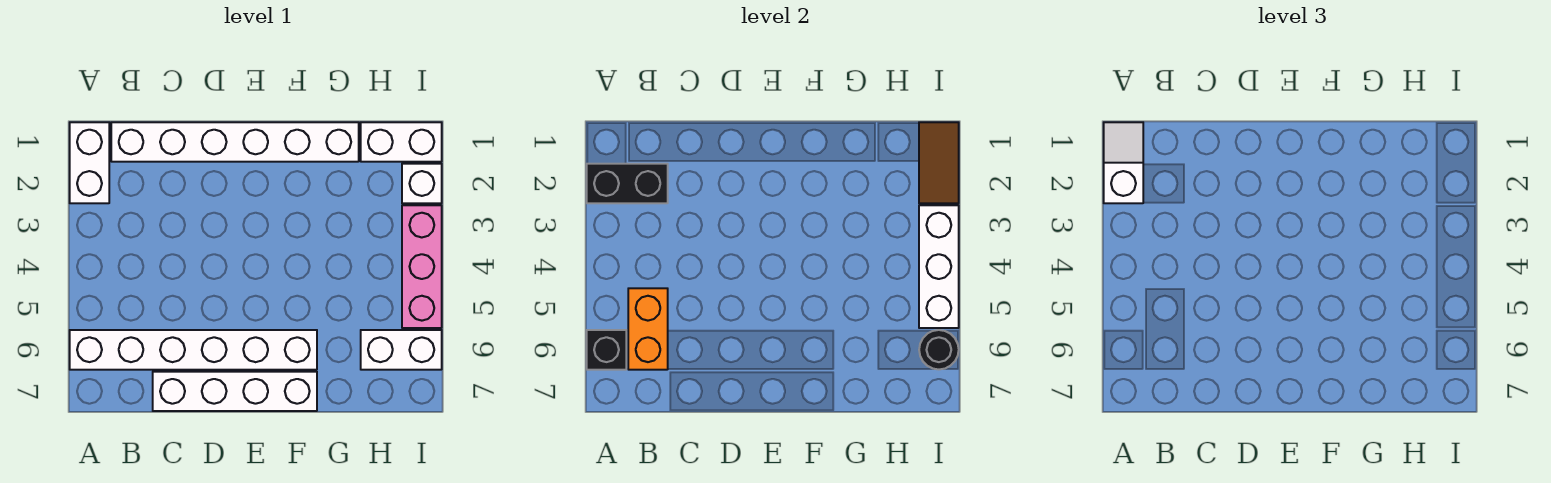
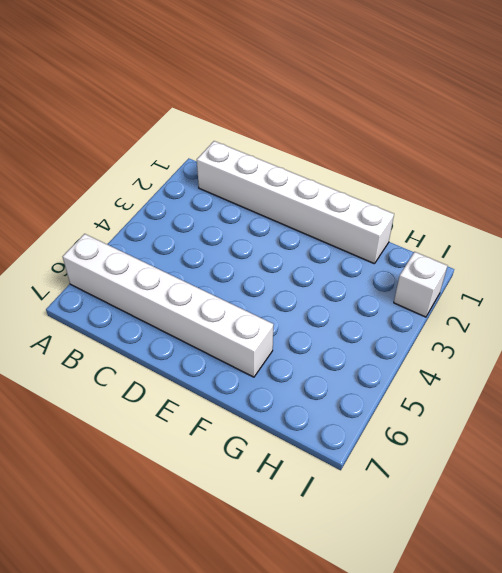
none -> white 1x2 brick [70,122,109,203]
none -> white 1x4 brick [153,372,317,411]
none -> white 1x2 brick [361,122,442,162]

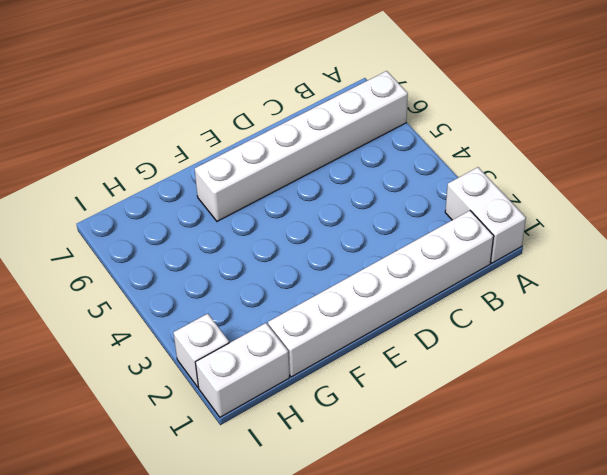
none -> white 1x4 brick [153,372,317,411]
none -> white 1x2 brick [361,330,442,370]
none -> pink 1x3 brick [402,205,442,328]

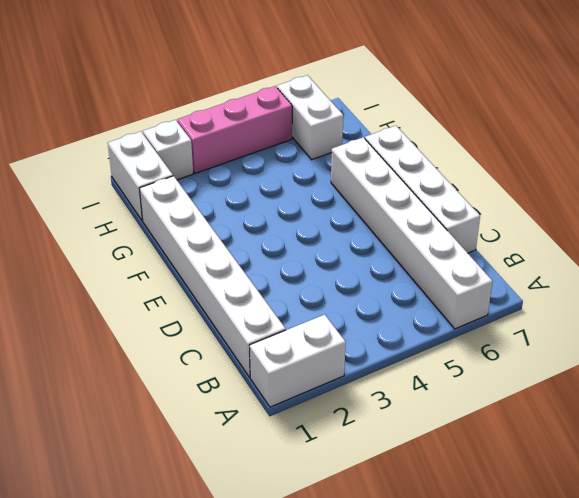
none -> black 1x2 brick [587,164,668,203]
none -> black 1x1 brick [587,330,626,370]
none -> orange 1x2 brick [628,288,668,370]

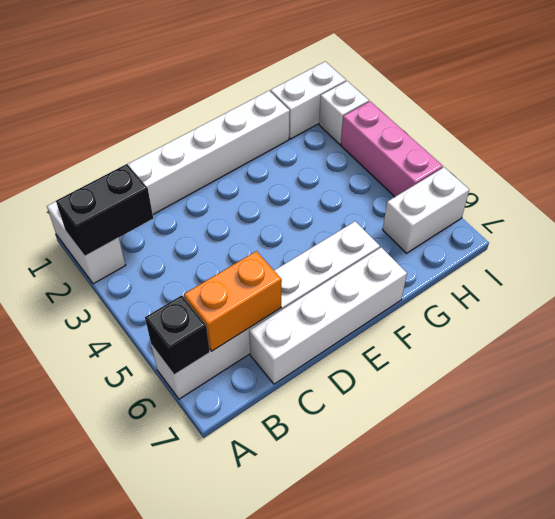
orange 1x2 brick [184,251,282,351] -> orange 1x2 brick turned to [628,288,668,370]
none -> brown 1x2 tile [919,122,959,203]
none -> white 1x3 brick [919,205,959,328]
none -> black 1x1 round brick [919,330,959,369]

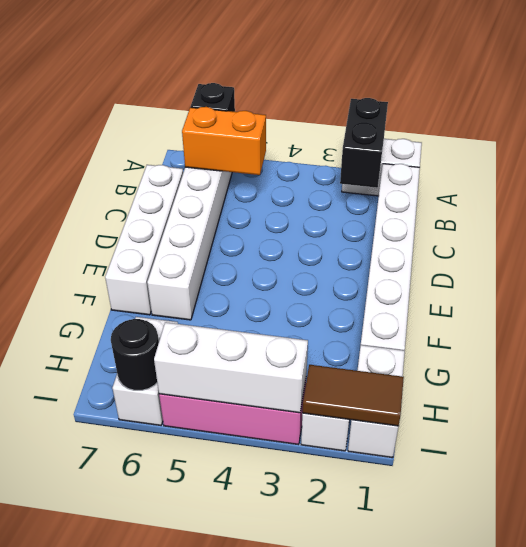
none -> white 1x2 slope [1104,122,1143,203]

